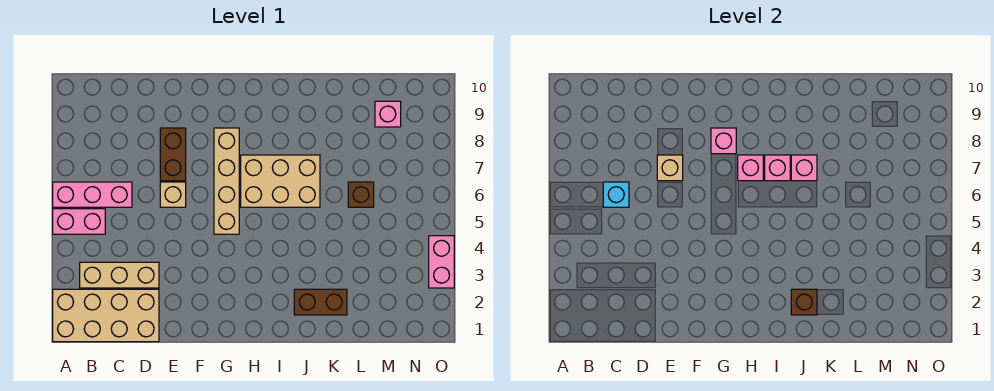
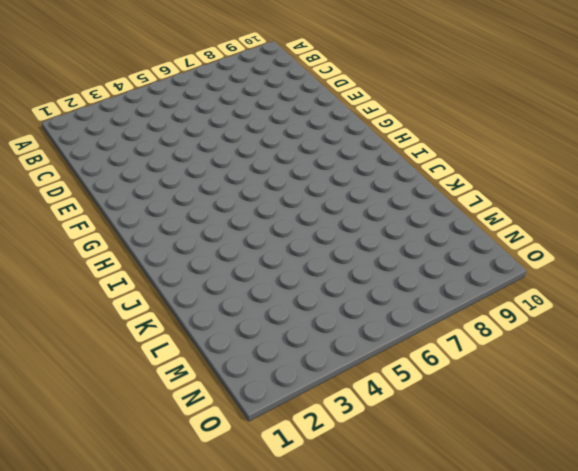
none -> tan 2x4 brick [53,289,159,342]
none -> pink 1x2 brick [53,209,105,234]
none -> pink 1x3 brick [53,182,132,207]

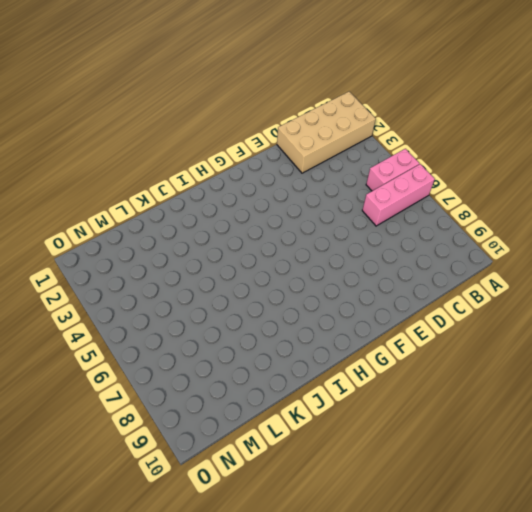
none -> tan 1x3 brick [80,262,159,288]
none -> tan 1x1 brick [160,182,186,207]
none -> brown 1x2 brick [160,128,186,181]

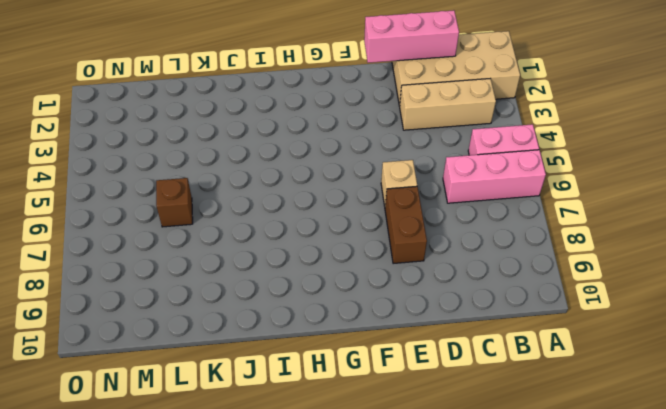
pink 1x3 brick [364,10,459,63] -> none
none -> tan 1x4 brick [214,128,239,234]
none -> tan 2x3 brick [241,155,320,207]
none -> brown 1x2 brick [294,289,347,315]

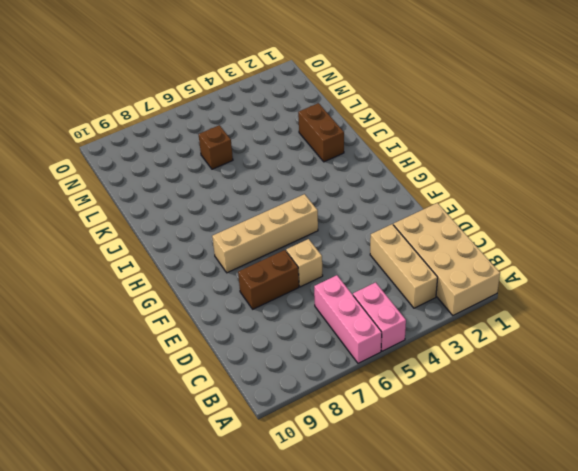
none -> tan 2x3 brick [241,155,320,207]
none -> pink 1x1 brick [375,101,401,127]
none -> pink 1x2 brick [429,236,454,288]

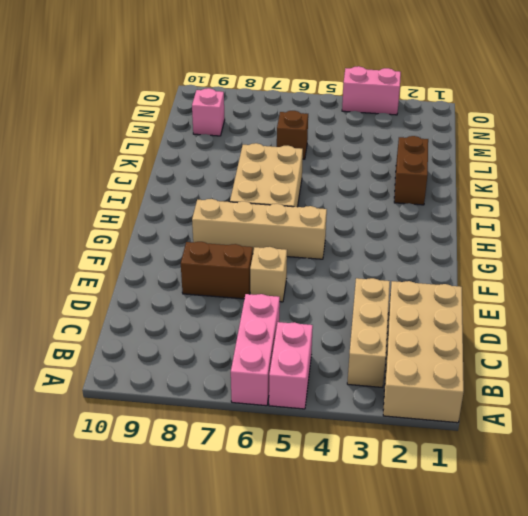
none -> cyan 1x1 brick [603,182,629,207]
none -> tan 1x1 brick [657,155,683,181]
none -> pink 1x1 brick [711,128,736,154]

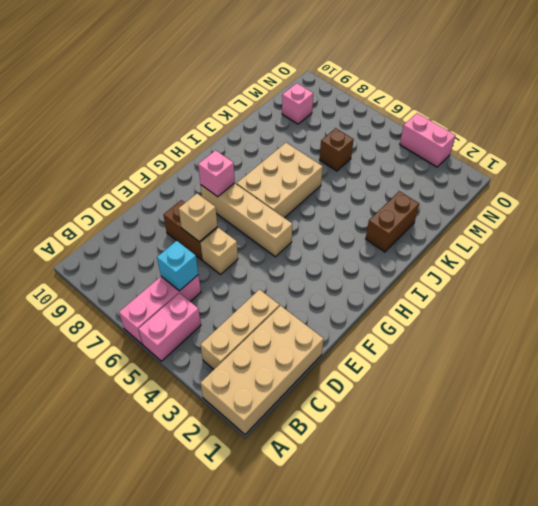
none -> pink 1x1 brick [738,155,763,181]
none -> pink 1x1 brick [765,155,790,181]
none -> brown 1x1 brick [791,289,817,315]

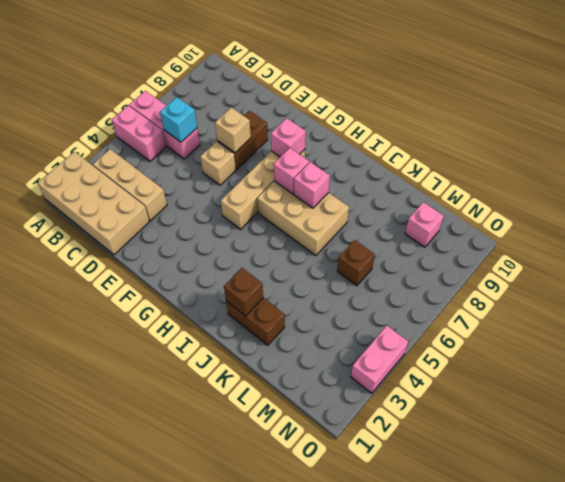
none -> pink 1x1 brick [791,155,817,181]

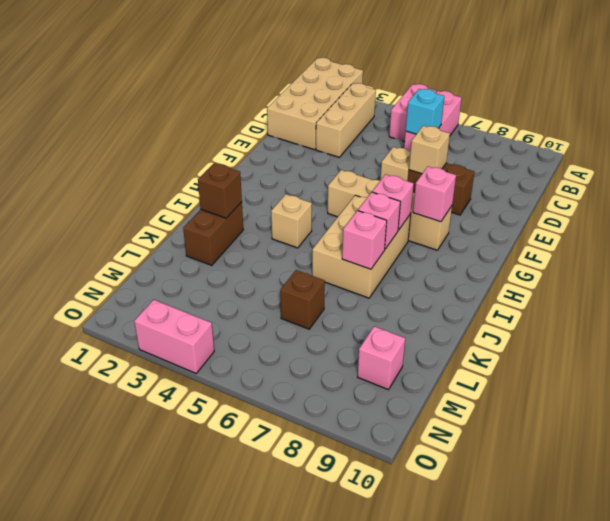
tan 1x1 brick [271,194,312,248] -> none

